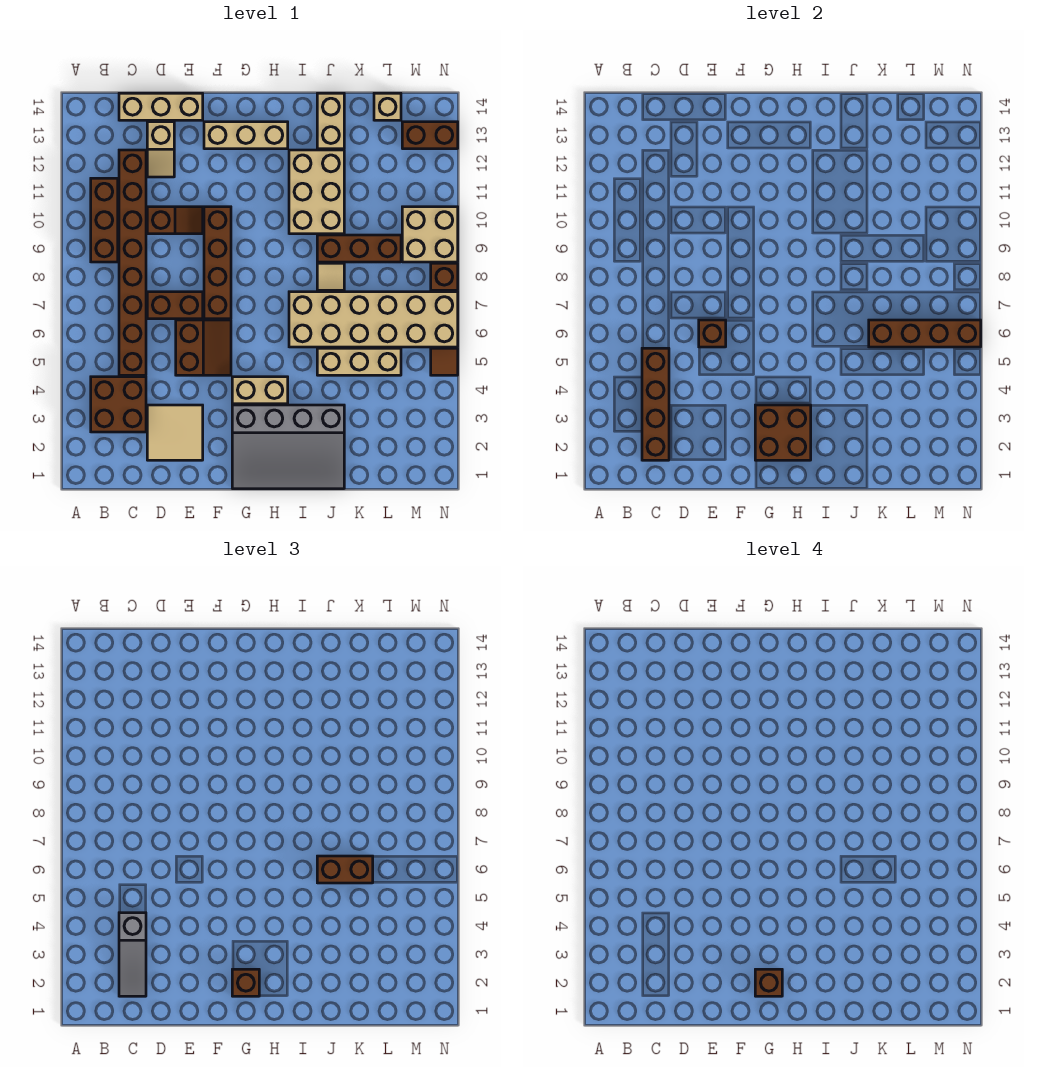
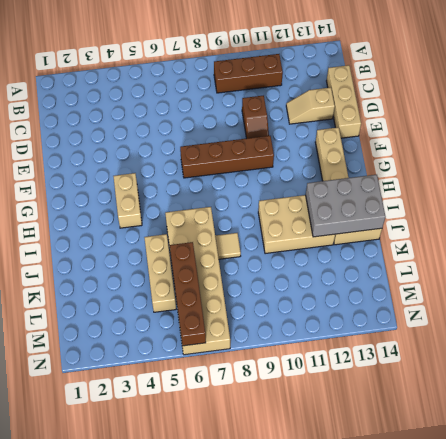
grey 2x3 brick [306,175,386,237] -> none
none -> brown 2x2 brick [91,377,146,432]
none -> brown 1x8 brick [119,150,146,375]
none -> tan 2x2 tile [147,405,203,460]
none -> brown 1x2 brick [147,292,203,319]

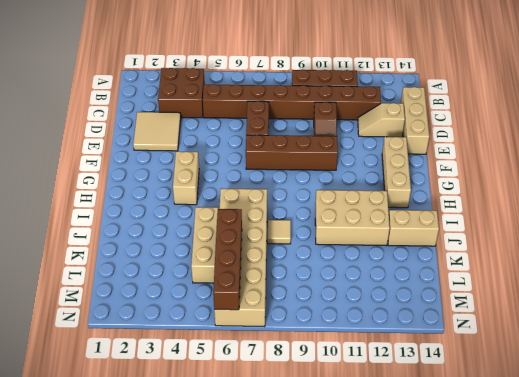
none -> brown 2x2 slope [176,320,231,375]
none -> grey 3x4 slope [232,405,344,489]
none -> brown 1x3 brick [317,235,401,262]
none -> tan 1x1 brick [374,93,401,120]

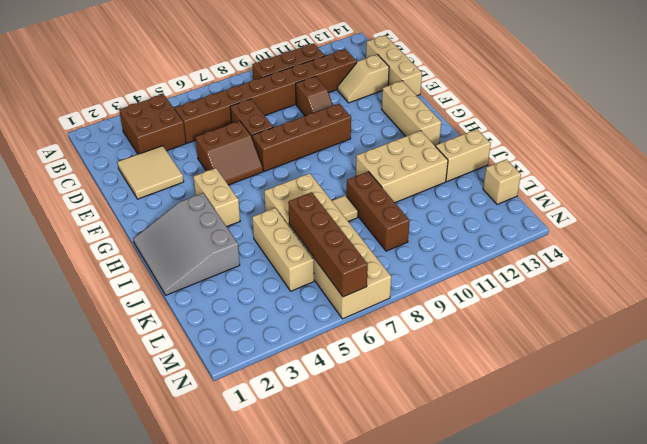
grey 3x3 slope [133,193,240,295] -> grey 3x4 slope [232,405,344,489]
none -> tan 2x2 brick [402,207,458,262]
none -> brown 1x2 brick [402,122,458,149]
none -> brown 1x1 tile [431,348,458,375]
none -> brown 1x1 brick [431,263,458,290]

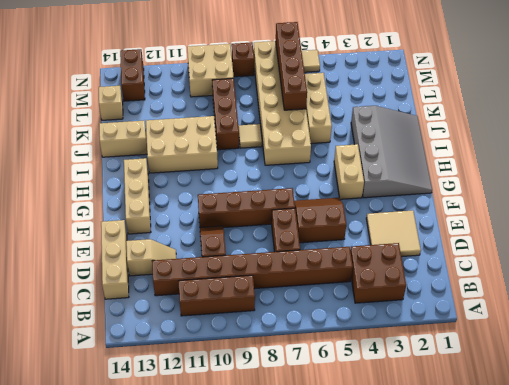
tan 1x1 tile [302,50,320,72] -> brown 1x1 tile [431,348,458,375]
none -> brown 1x4 brick [642,348,669,460]
none -> brown 1x1 brick [699,320,726,347]
none -> brown 2x2 brick [755,405,811,460]
none -> grey 1x3 slope [119,913,146,996]

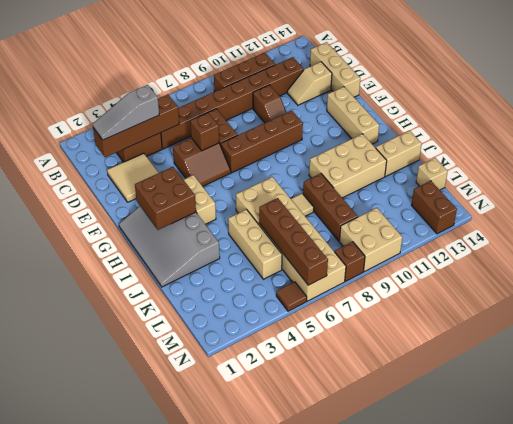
none -> brown 1x1 brick [232,969,259,996]
none -> brown 1x2 brick [317,856,373,883]
none -> brown 1x1 brick [755,969,782,996]

